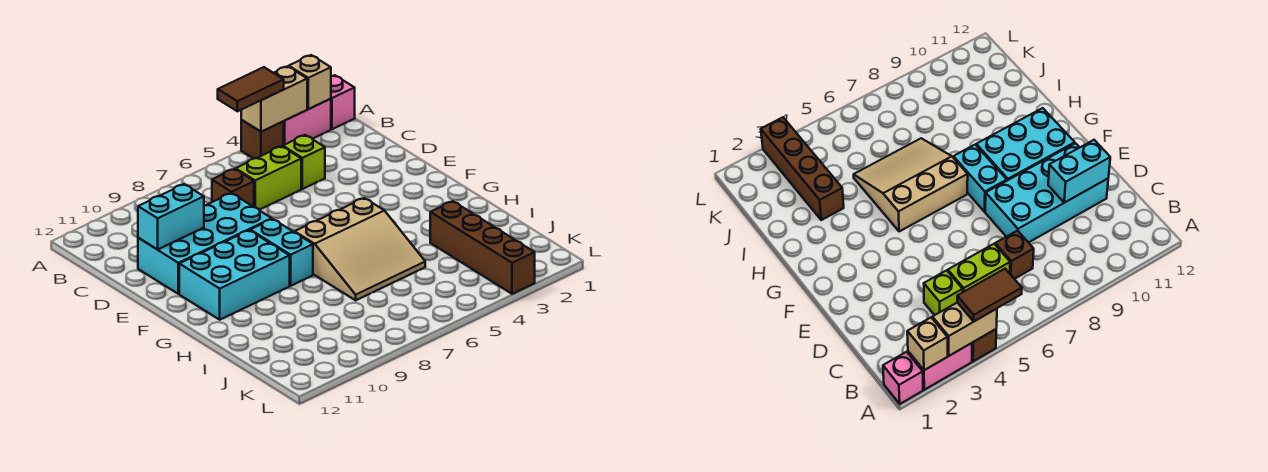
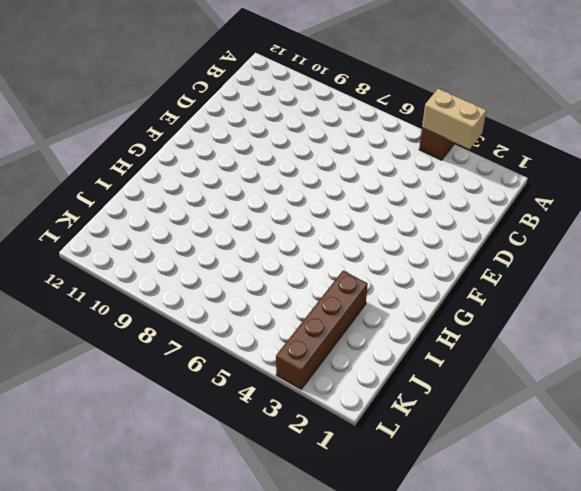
none -> pink 1x1 brick [331,75,355,129]
none -> pink 1x2 brick [283,99,331,145]
none -> lime 1x1 brick [283,135,325,189]

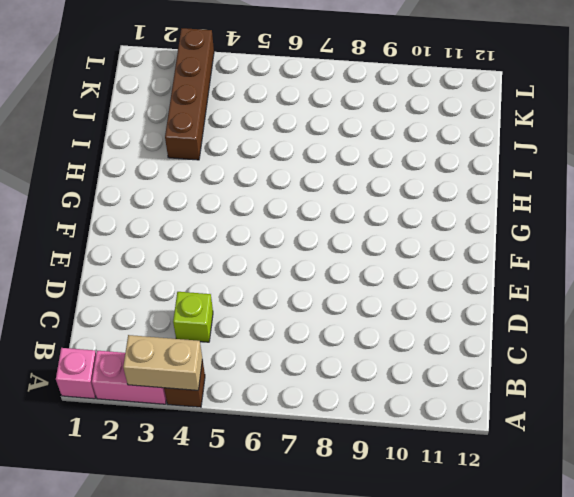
none -> lime 1x2 brick [236,146,301,210]
none -> brown 1x1 brick [212,169,254,207]
none -> cyan 2x4 brick [138,193,272,294]

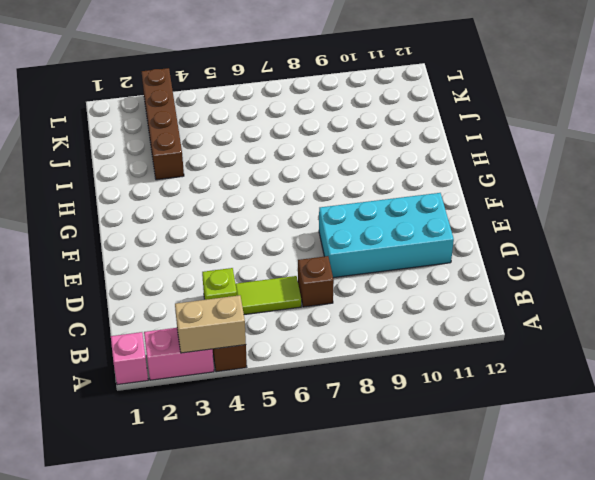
lime 1x2 tile [236,276,301,314] -> lime 1x2 brick [236,146,301,210]
none -> cyan 1x2 brick [250,219,313,286]
none -> cyan 2x3 brick [179,230,290,320]
none -> tan 3x3 slope [295,198,425,300]

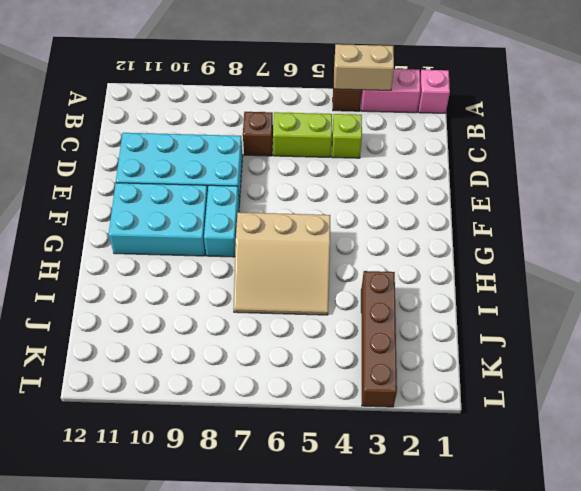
none -> tan 1x1 brick [289,55,331,109]
none -> cyan 1x2 brick [138,184,204,250]
none -> brown 1x2 tile [218,67,284,111]

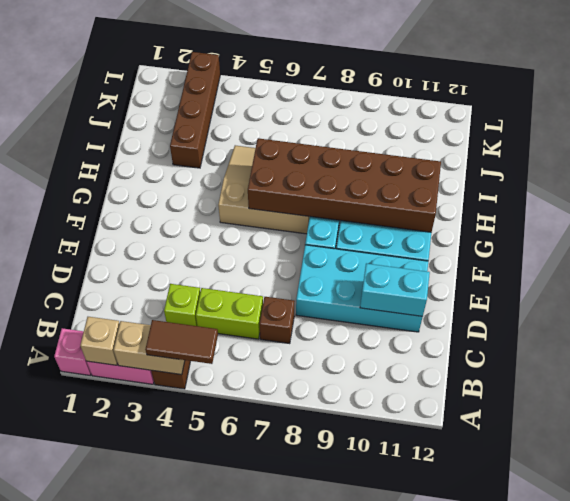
brown 2x6 brick [248,138,441,232] -> none

